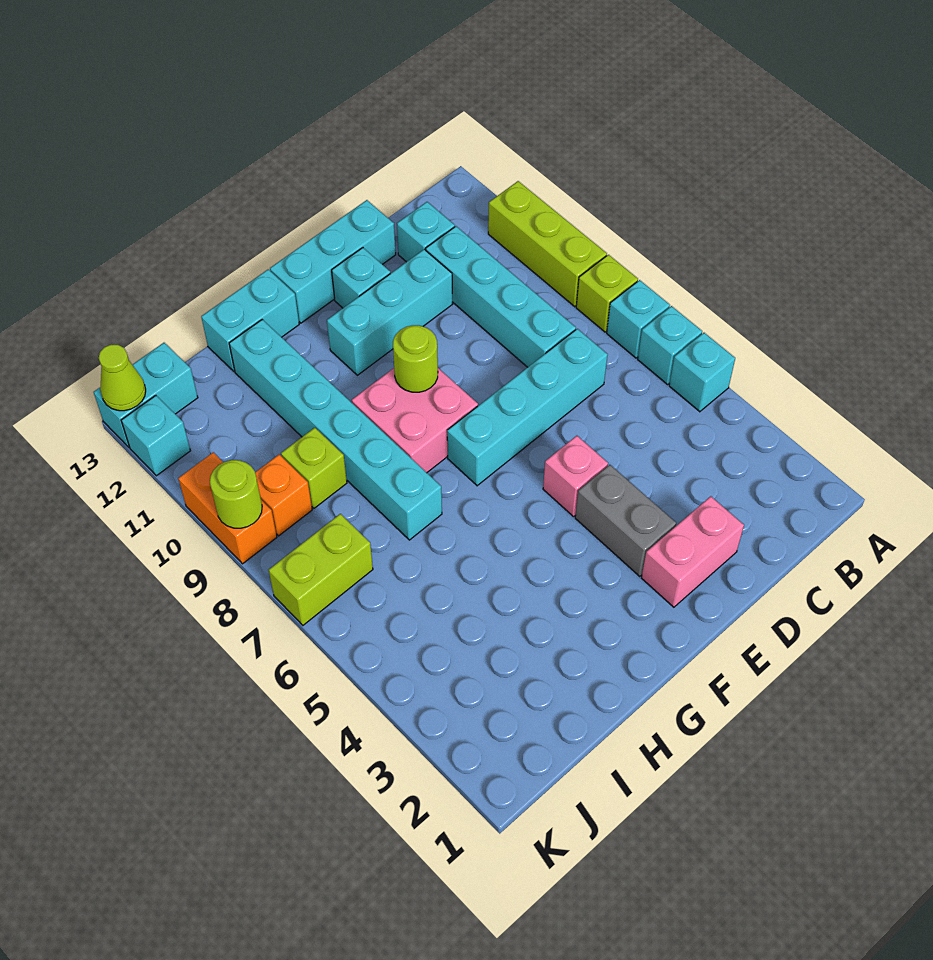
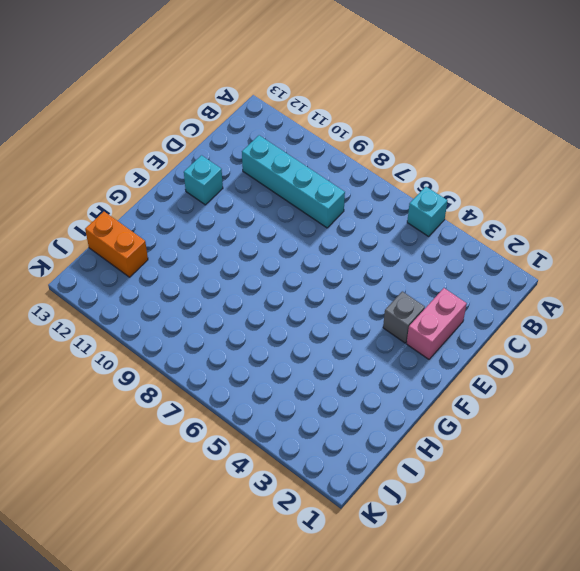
grey 1x1 brick [383,291,425,343] -> grey 1x2 brick [575,465,676,577]
orange 1x2 brick [85,212,148,277] -> orange 1x2 brick moved to [178,452,277,564]
none -> cyan 1x1 brick [638,306,702,384]
none -> cyan 1x1 brick [607,280,670,358]
none -> lime 1x1 brick [576,255,638,332]

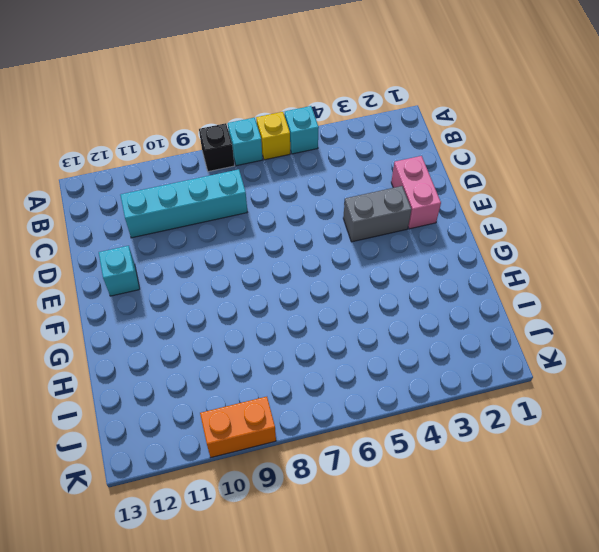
yellow 1x1 brick [256,112,290,160] -> cyan 1x1 brick [638,306,702,384]
black 1x1 brick [199,123,234,172] -> lime 1x1 brick [576,255,638,332]
none -> lime 1x3 brick [488,181,607,307]
none -> cyan 1x4 brick [447,329,608,486]
none -> cyan 1x1 brick [397,202,455,262]

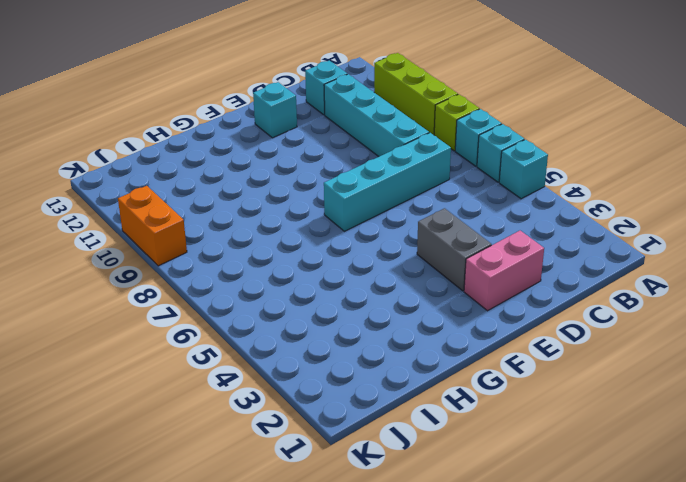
none -> cyan 1x3 brick [327,249,452,375]
none -> cyan 1x3 brick [270,200,396,323]
none -> pink 1x1 brick [543,436,608,517]

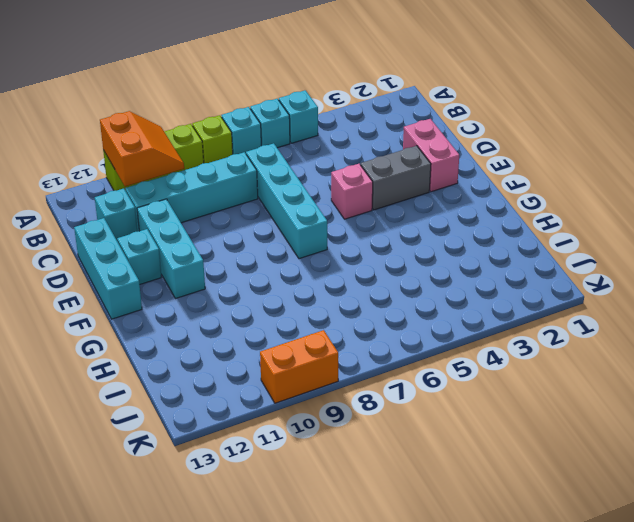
orange 2x2 slope [100,111,184,187] -> none
none -> pink 2x2 brick [352,368,478,473]
none -> cyan 1x2 brick [201,269,299,371]
none -> cyan 1x6 brick [229,320,442,540]

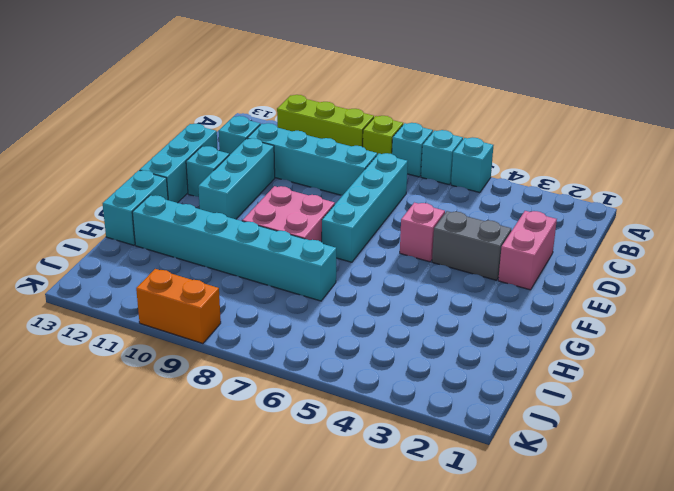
none -> lime 1x1 brick [281,428,347,508]
none -> lime 1x2 brick [269,514,373,625]
none -> orange 1x1 brick [255,454,312,536]

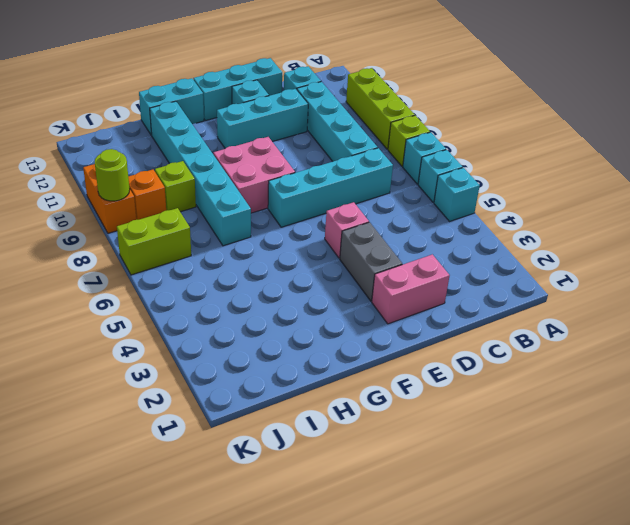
none -> cyan 1x2 brick [94,343,198,447]
none -> cyan 1x1 brick [121,396,190,476]
none -> lime 1x1 round brick [393,325,438,392]

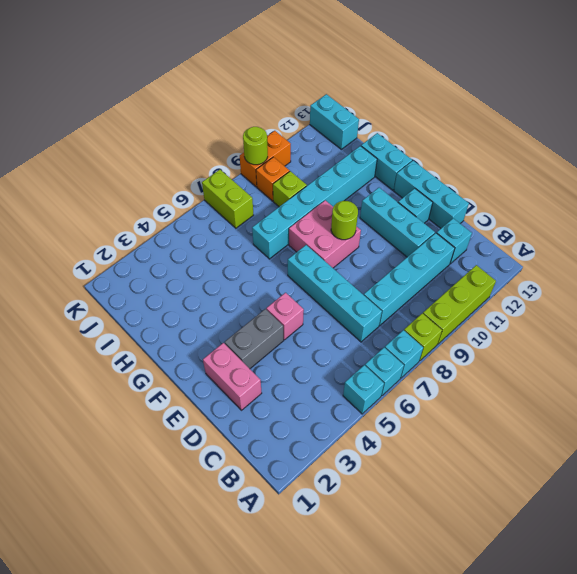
none -> cyan 1x1 brick [121,396,190,476]
none -> lime 1x1 cone [99,345,146,411]

